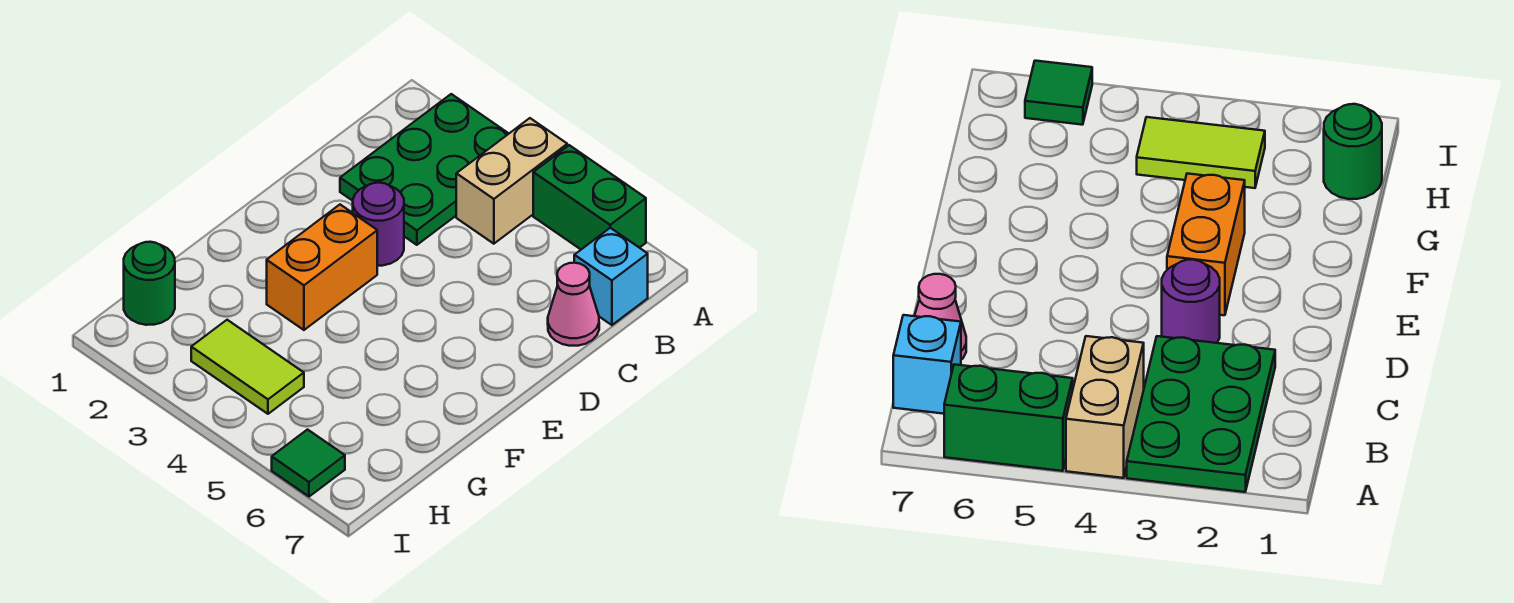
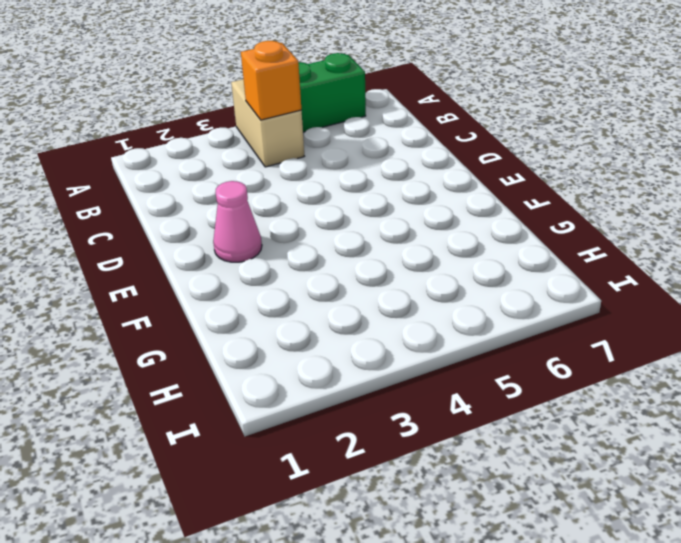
orange 1x1 brick [241,41,301,120] -> none
pink 1x1 cone [213,181,262,262] -> pink 1x1 cone moved to [548,263,599,346]
none -> green 2x3 plate [340,94,509,245]
none -> cyan 1x1 brick [574,228,648,325]

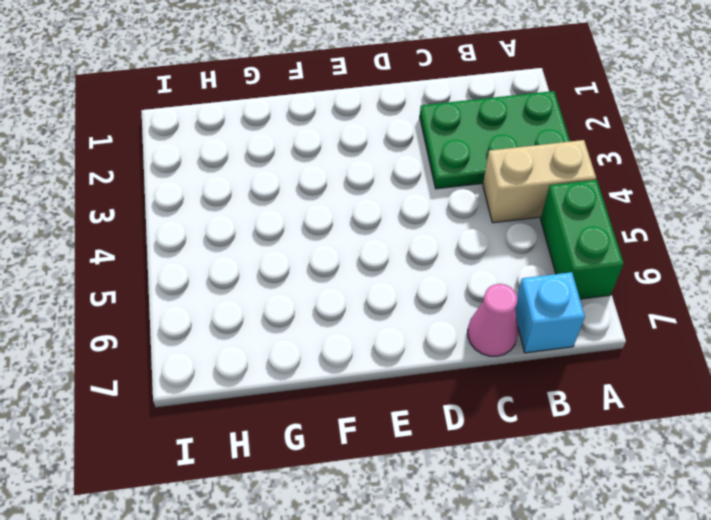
none -> purple 1x1 round brick [353,183,404,266]
none -> orange 1x2 brick [267,205,377,330]

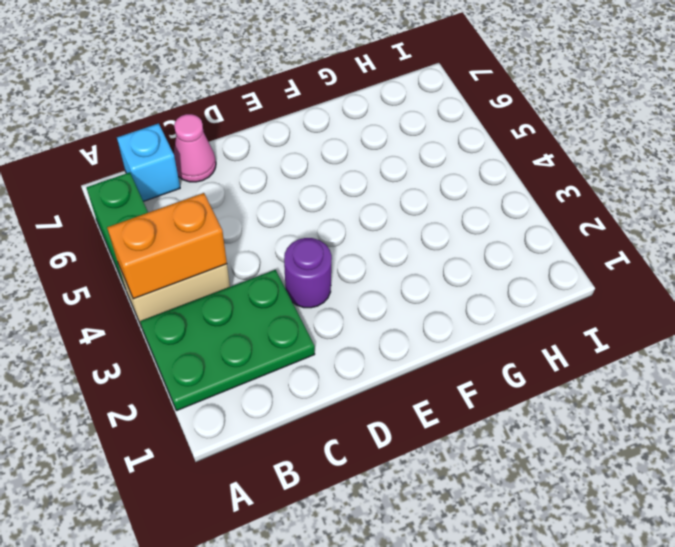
orange 1x2 brick [107,193,227,299] -> orange 1x2 brick moved to [267,205,377,330]
none -> green 1x1 round brick [124,242,175,325]
none -> lime 1x2 tile [191,320,304,414]

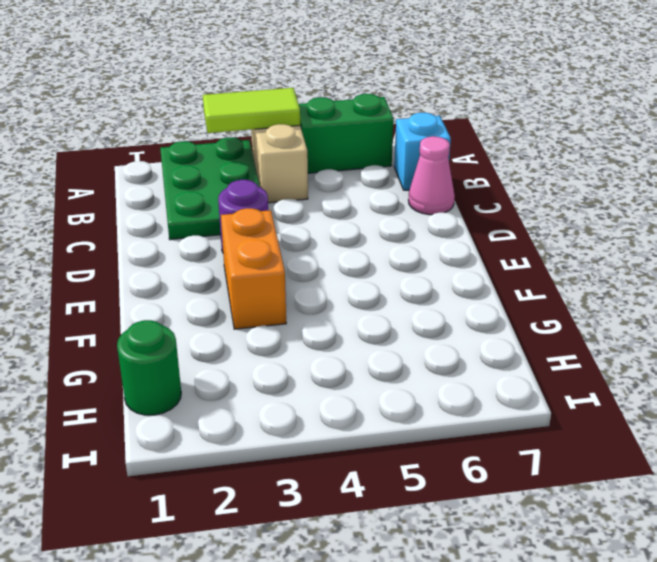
lime 1x2 tile [203,88,300,133] -> lime 1x2 tile moved to [191,320,304,414]
none -> green 1x1 tile [272,430,345,497]

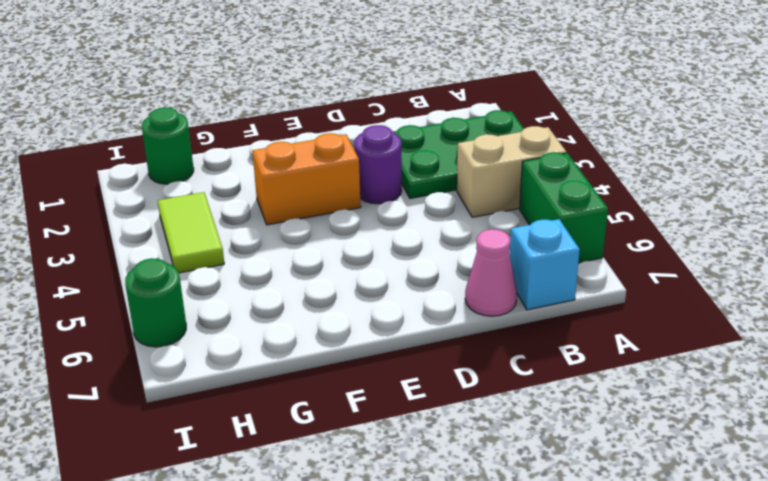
green 1x1 round brick [125,258,186,347] -> green 1x1 tile [272,430,345,497]

